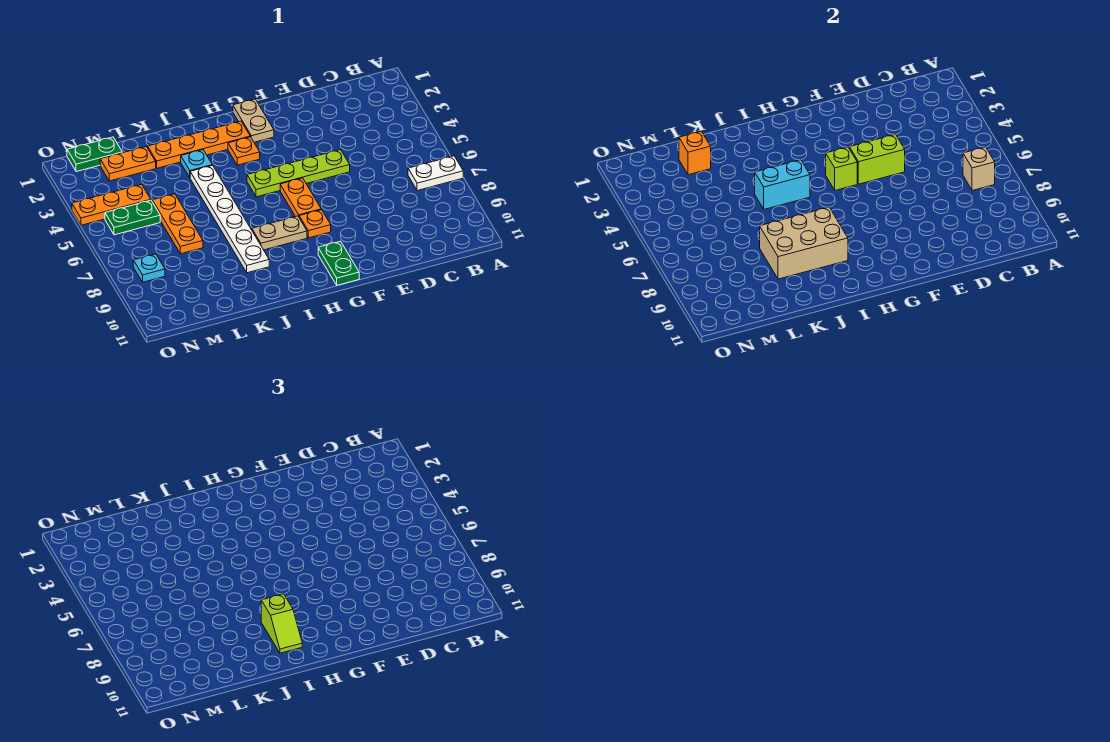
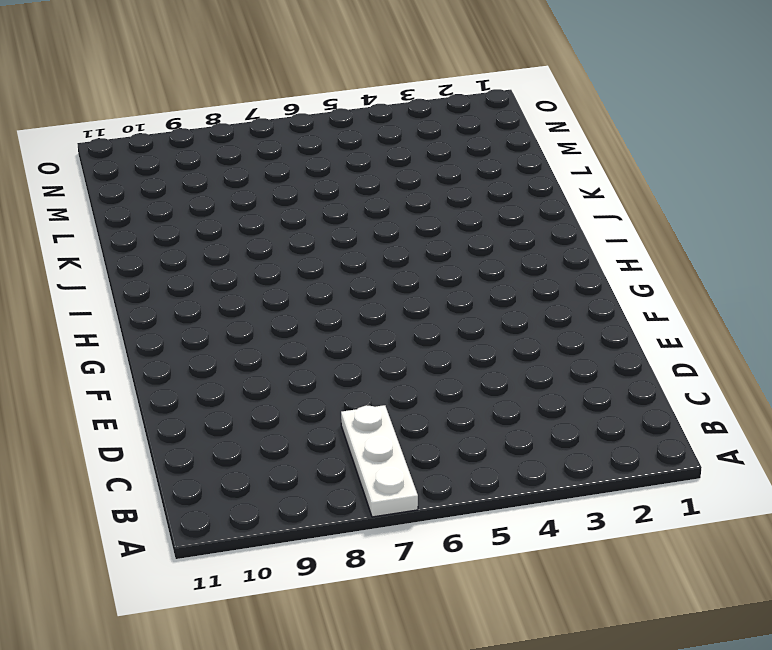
white 1x3 plate [341,405,418,517] -> white 1x2 plate [408,156,463,191]
none -> lime 1x4 plate [247,150,350,197]
none -> tan 1x2 plate [233,99,274,142]
none -> orange 1x2 plate [280,178,321,217]

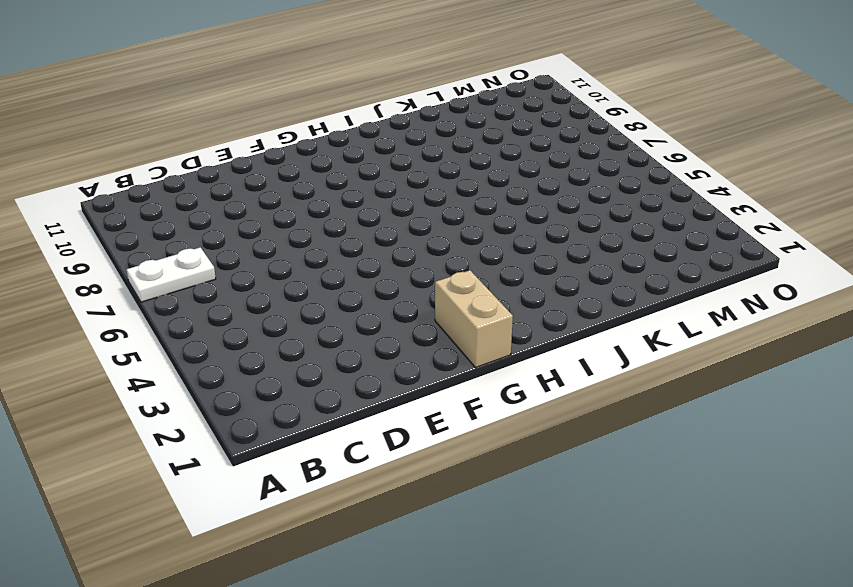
tan 1x2 brick [435,270,513,368] -> tan 1x2 plate [233,99,274,142]
none -> lime 1x4 plate [247,150,350,197]
none -> orange 1x2 plate [280,178,321,217]
none -> orange 1x1 plate [299,210,331,238]

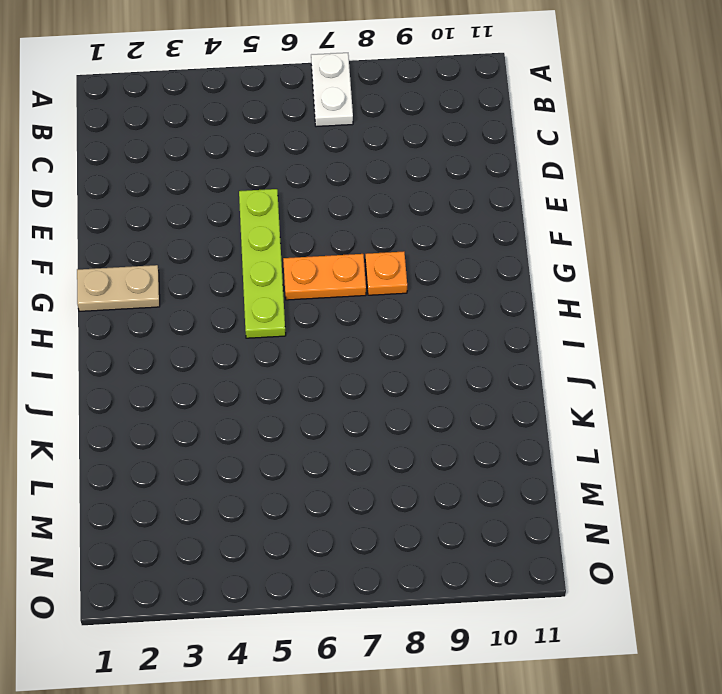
none -> green 1x2 plate [318,241,359,285]
none -> orange 1x4 plate [148,121,250,168]
none -> orange 1x1 plate [228,137,260,165]

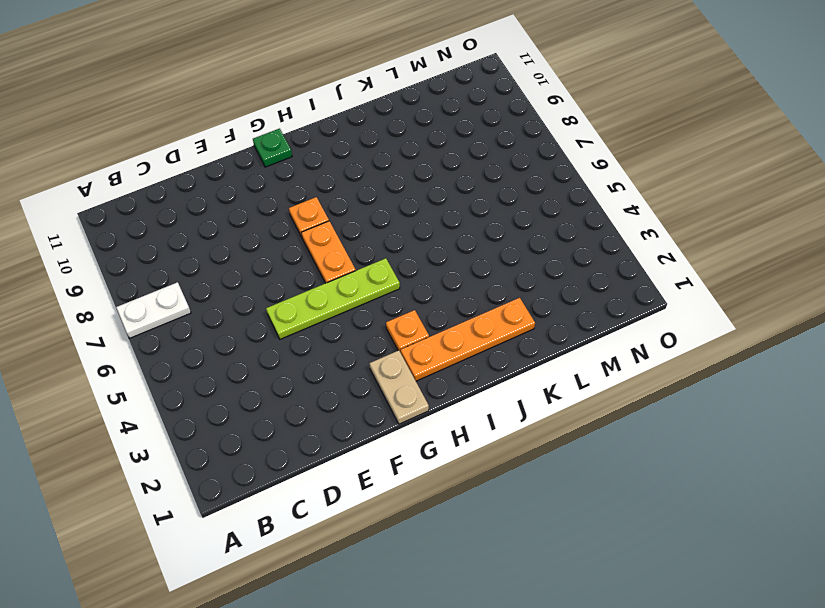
green 1x1 plate [253,129,292,167] -> green 1x2 plate [318,241,359,285]
none -> tan 1x2 plate [252,216,307,250]
none -> cyan 1x1 plate [181,150,212,177]
none -> white 1x6 plate [190,165,269,273]

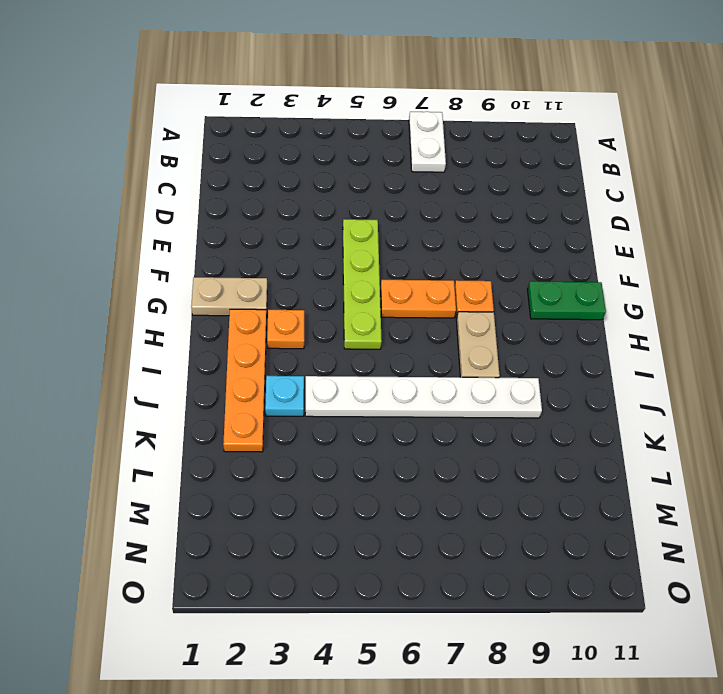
none -> orange 1x2 plate [100,147,156,181]
none -> orange 1x3 plate [152,194,203,254]
none -> green 1x2 plate [67,137,122,172]

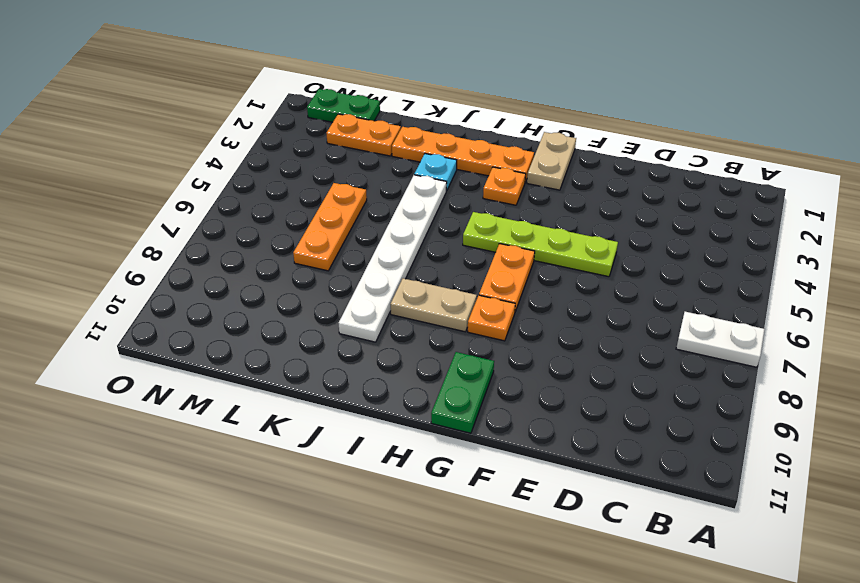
none -> orange 1x3 plate [72,184,151,225]
none -> green 1x2 plate [105,200,160,235]
none -> cyan 1x1 plate [133,254,165,282]

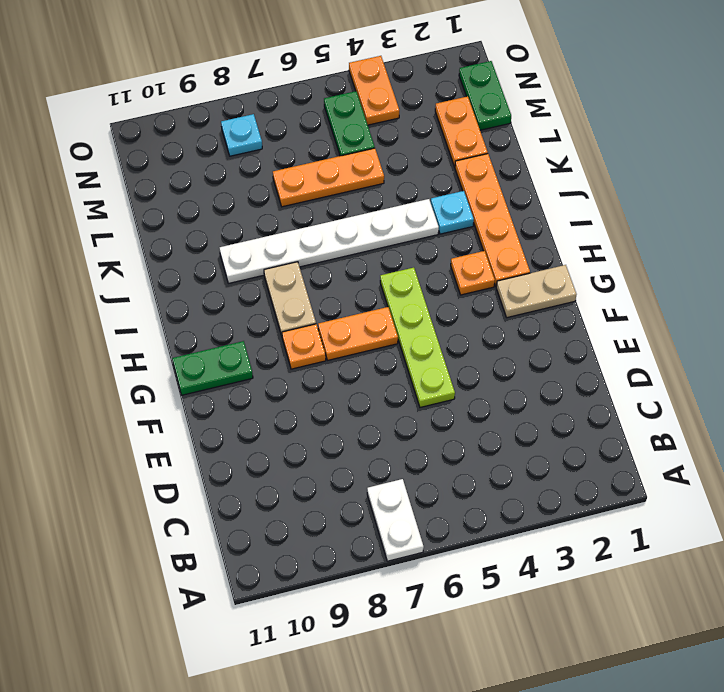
orange 1x2 plate [349,56,399,125] -> orange 1x3 plate [72,184,151,225]
none -> tan 1x1 brick [963,147,995,191]
none -> lime 1x2 brick [849,134,905,184]
none -> lime 1x1 brick [826,147,857,190]

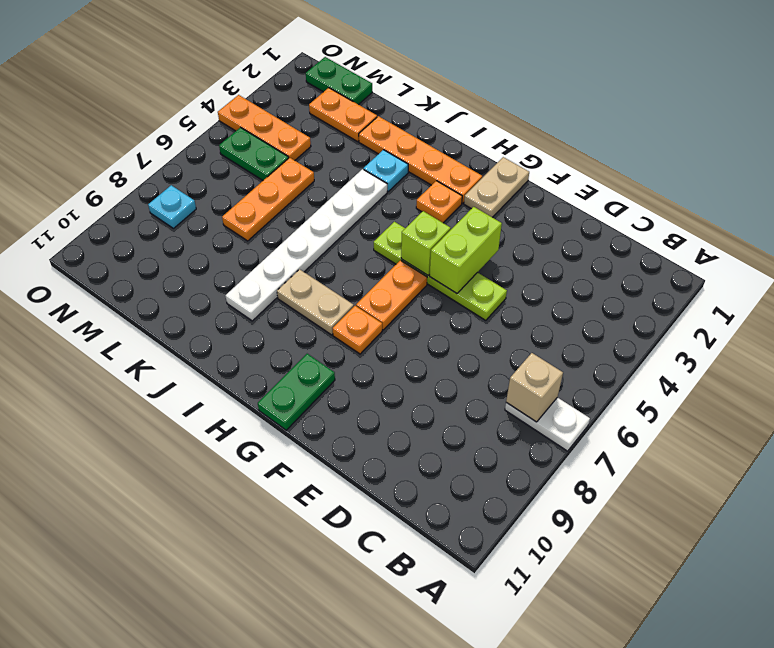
lime 1x2 brick [430,207,502,293] -> lime 1x2 brick turned to [849,134,905,184]
none -> cyan 1x2 brick [755,160,810,209]
none -> tan 2x3 brick [760,207,848,279]
none -> orange 1x1 brick [679,131,711,175]

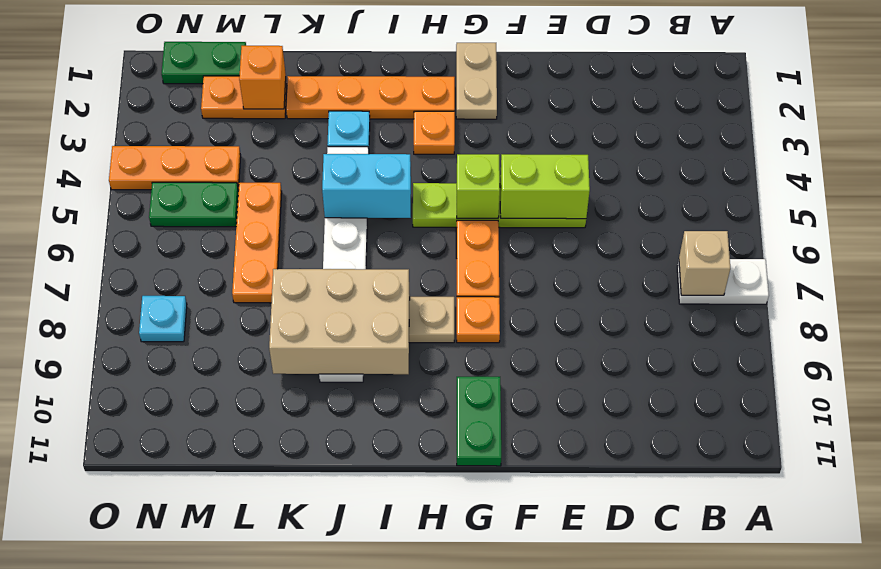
none -> lime 1x2 slope [261,594,302,653]

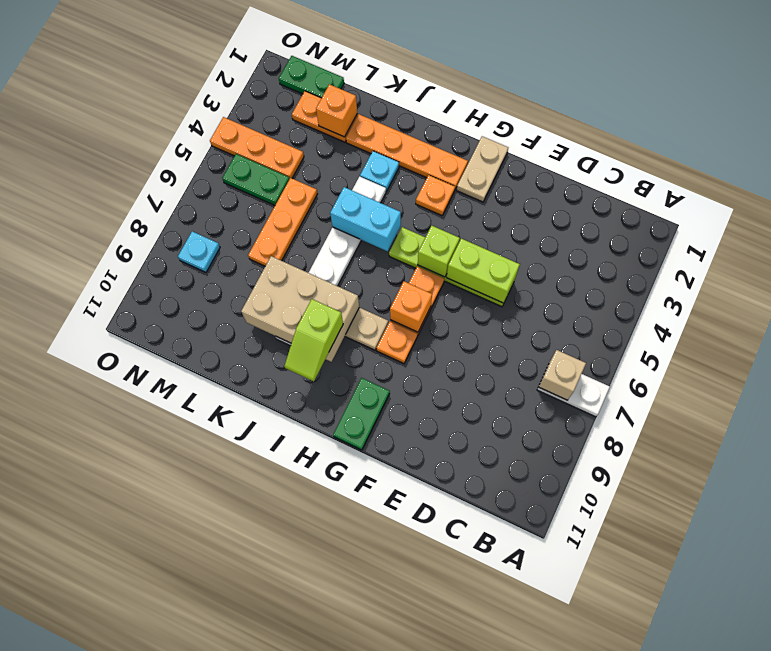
orange 1x1 brick [390,281,432,332] -> none

